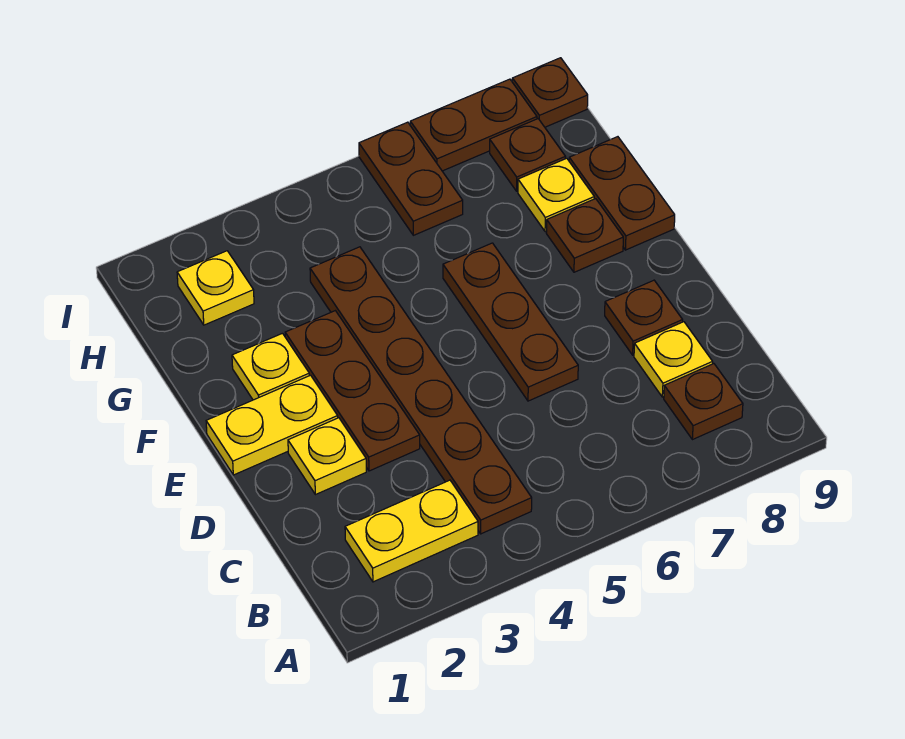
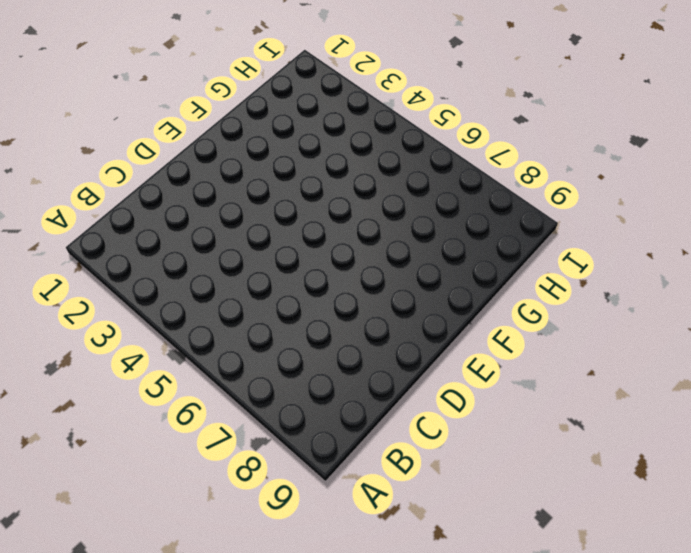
none -> yellow 1x2 plate [345,480,478,582]
none -> brown 1x6 plate [310,247,532,534]
none -> brown 1x1 plate [664,364,743,440]

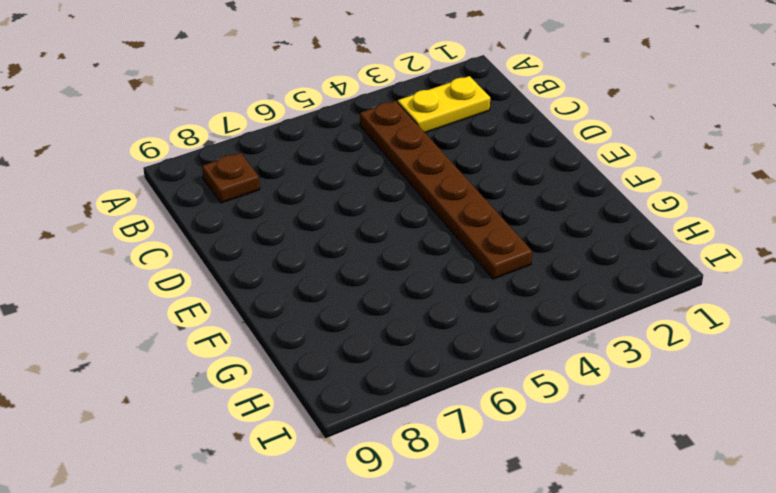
none -> yellow 1x1 plate [634,322,713,397]
none -> yellow 1x1 plate [288,418,366,495]
none -> brown 1x3 plate [285,311,420,471]

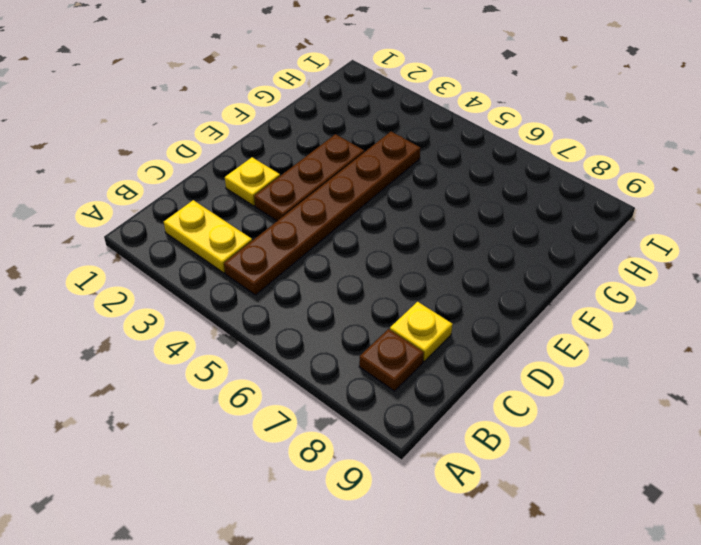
none -> brown 1x3 plate [443,243,578,401]
none -> brown 1x1 plate [605,280,683,355]
none -> yellow 1x2 plate [206,375,338,475]

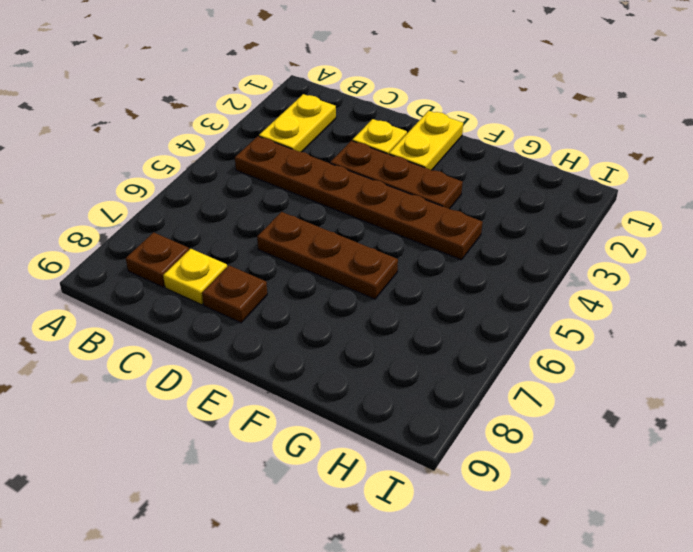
none -> yellow 1x1 plate [232,333,309,400]
none -> brown 1x1 plate [546,199,623,272]
none -> brown 1x2 plate [569,137,675,250]

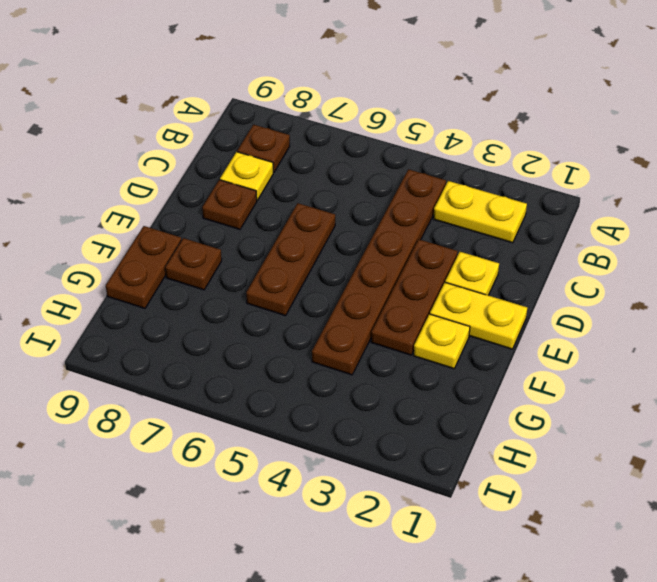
none -> yellow 1x1 plate [518,158,594,232]
none -> yellow 1x1 plate [177,251,254,325]
none -> brown 1x2 plate [359,122,463,235]

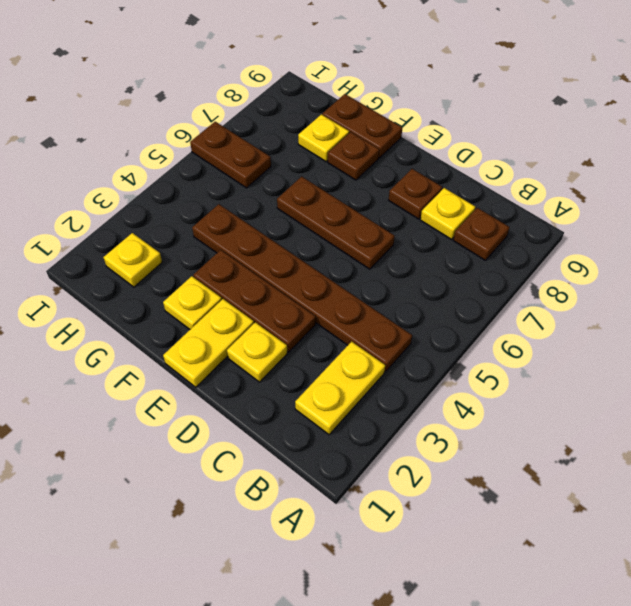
none -> brown 1x1 plate [490,119,566,191]
none -> brown 1x2 plate [410,79,537,171]
none -> brown 1x1 plate [512,58,588,127]

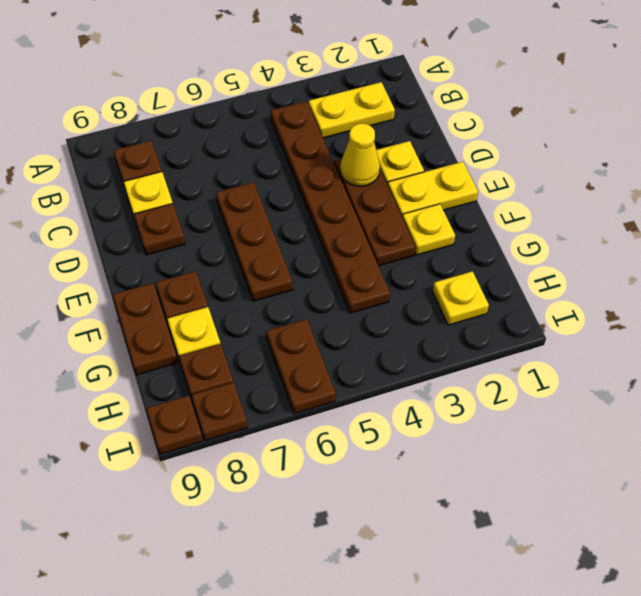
yellow 1x1 cone [340,124,380,186] -> none
brown 1x1 plate [191,382,248,441] -> brown 1x2 plate [410,79,537,171]

